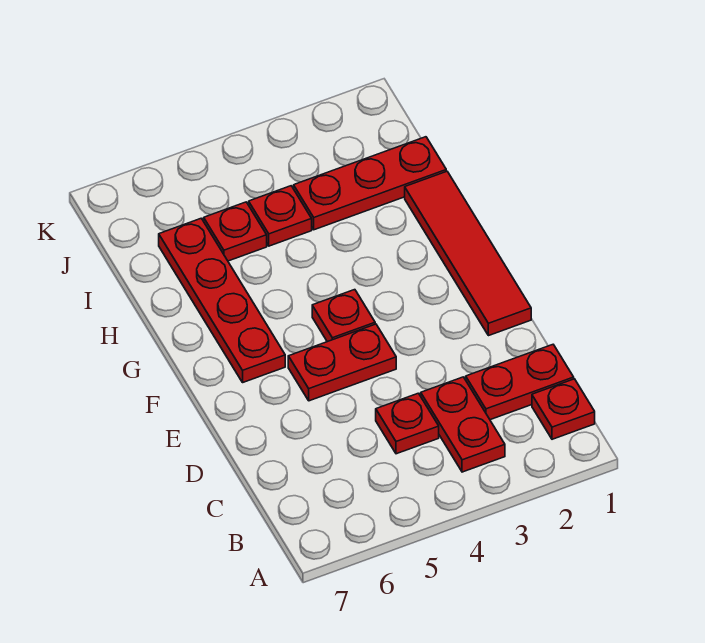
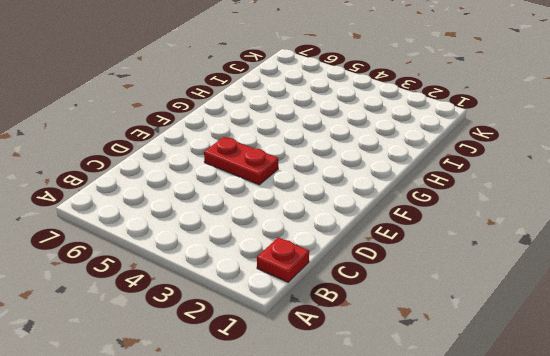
none -> red 1x2 plate [421,377,505,472]
none -> red 1x2 plate [466,345,574,420]

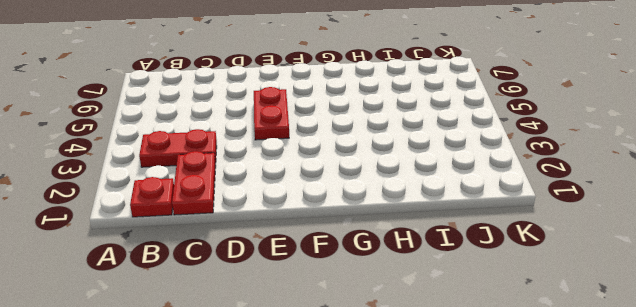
none -> red 1x1 plate [376,393,439,454]
none -> red 1x4 tile [405,171,531,336]

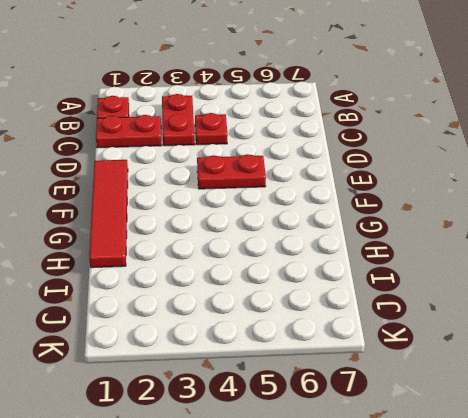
none -> red 1x1 plate [312,290,375,342]
none -> red 1x4 plate [159,218,285,382]

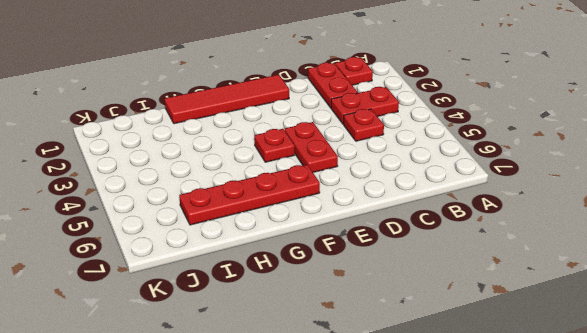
none -> red 1x3 plate [294,137,446,230]
none -> red 1x1 plate [249,186,312,246]

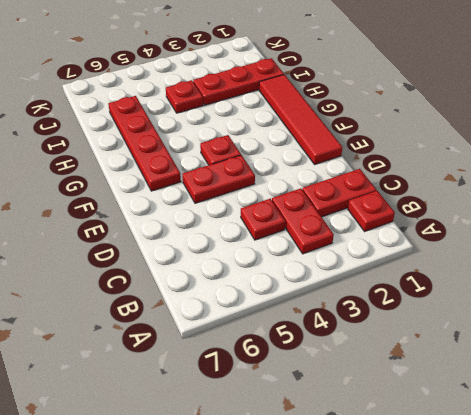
none -> red 1x1 plate [204,202,267,261]

